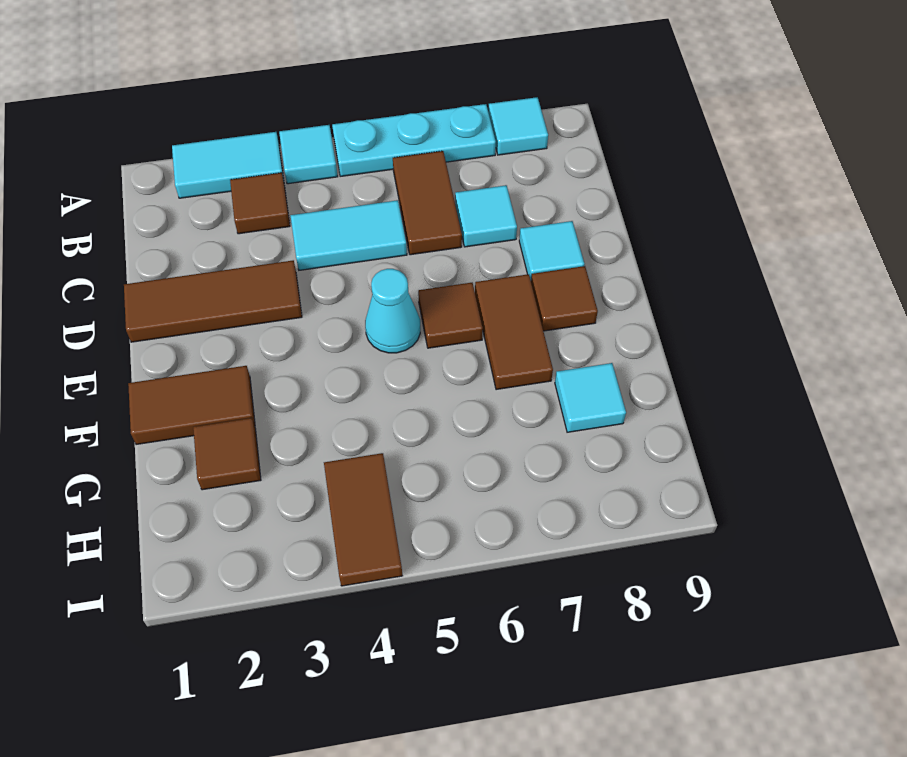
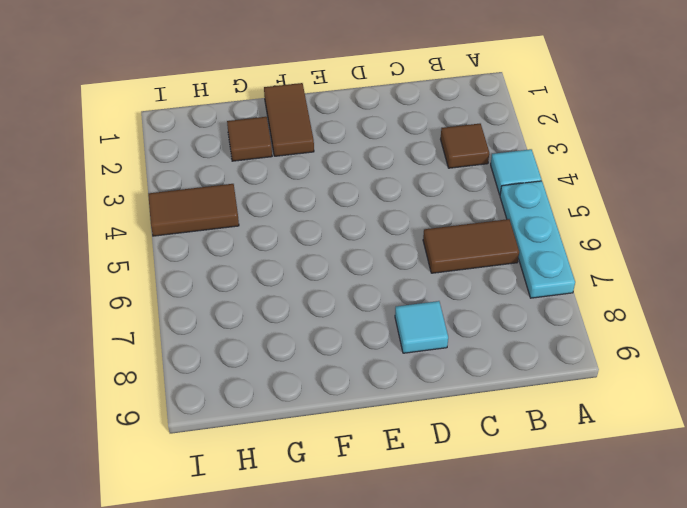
none -> cyan 1x2 tile [172,132,284,198]
none -> cyan 1x1 tile [488,97,548,155]
none -> cyan 1x2 tile [290,200,407,270]

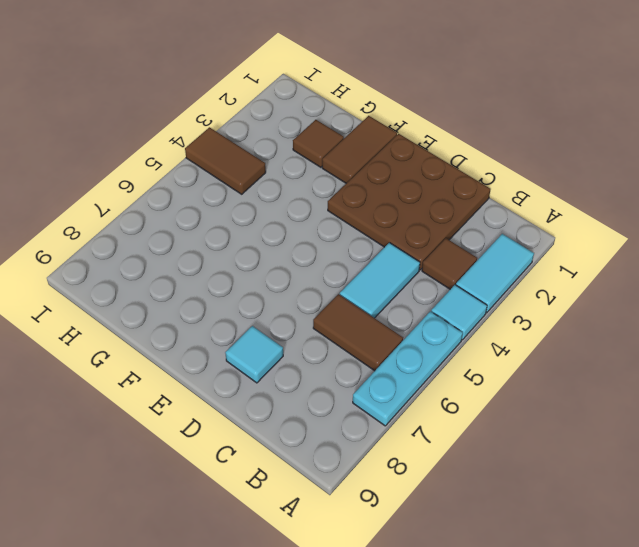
brown 3x3 plate [328,134,491,270] -> brown 1x3 tile [124,260,302,342]
none -> cyan 1x1 tile [488,97,548,155]
none -> cyan 1x1 tile [455,185,517,247]
none -> cyan 1x1 cone [365,269,420,353]

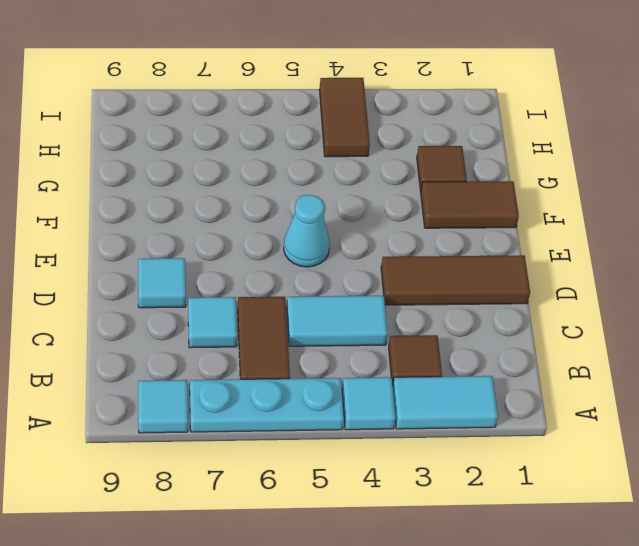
none -> brown 1x1 tile [418,283,483,348]
none -> brown 1x2 tile [475,274,553,390]
none -> brown 1x1 tile [531,266,598,331]

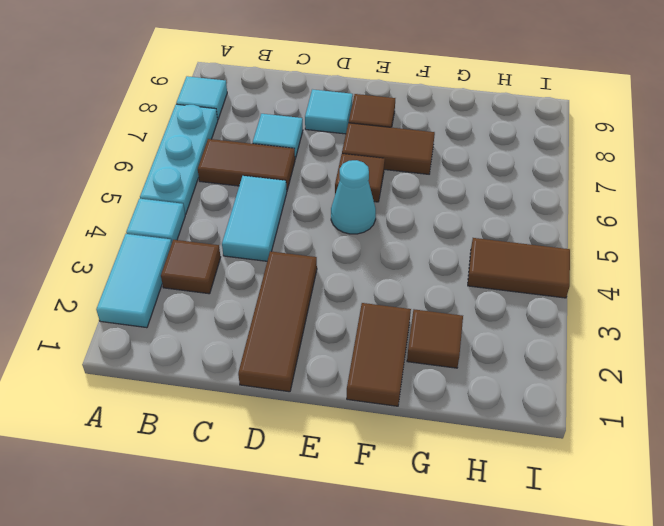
none -> cyan 1x1 tile [555,363,626,432]

